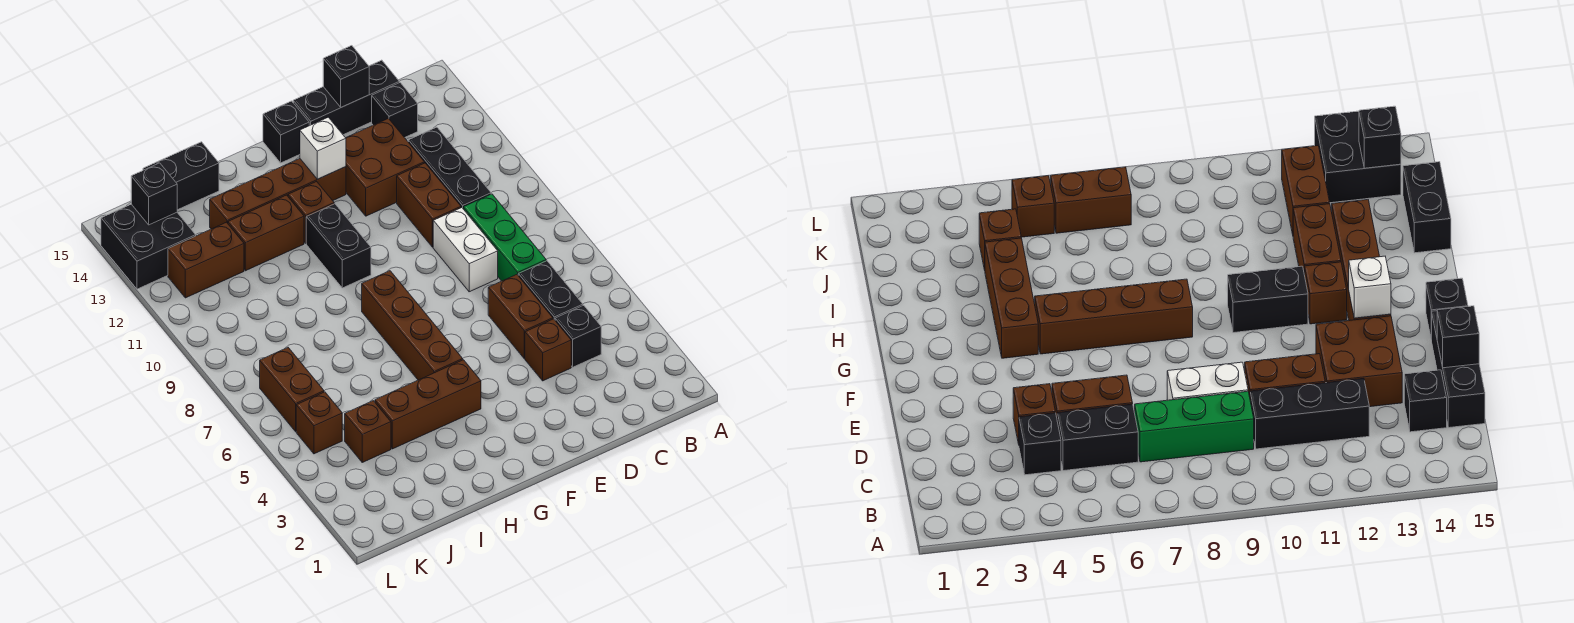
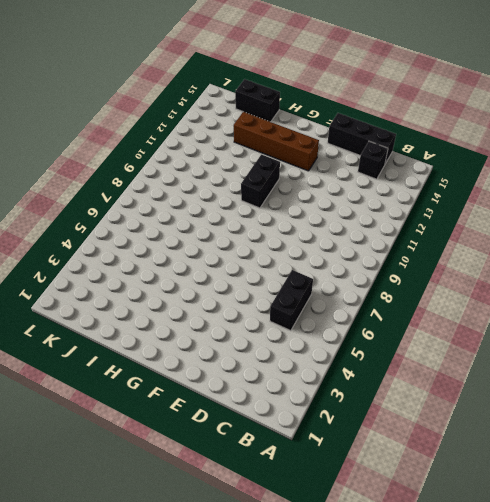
none -> black 1x1 brick [555,305,601,367]
none -> green 1x3 brick [463,194,546,281]
none -> black 1x3 brick [408,127,491,208]

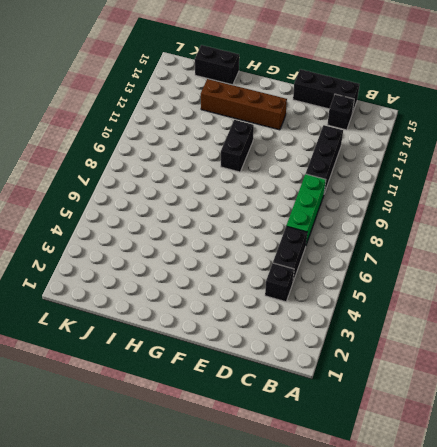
none -> brown 1x1 brick [525,319,571,381]
none -> brown 1x2 brick [488,275,553,359]
none -> white 1x2 brick [433,208,498,292]

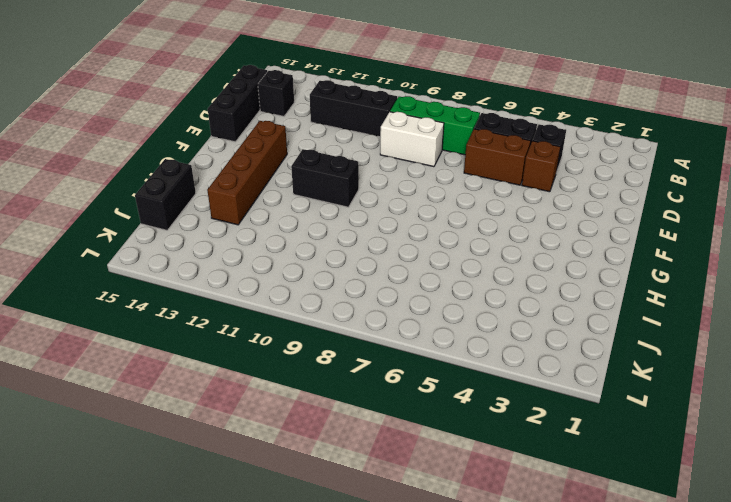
none -> brown 1x2 brick [397,163,461,247]
none -> brown 2x2 brick [346,118,424,216]
none -> black 1x1 brick [263,101,309,163]

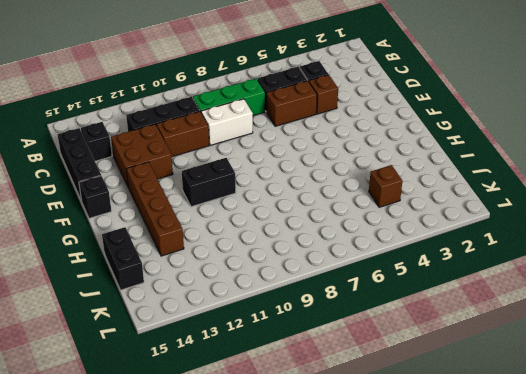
none -> brown 1x3 brick [375,360,481,449]
none -> brown 1x4 brick [362,271,463,380]
none -> brown 1x1 brick [288,181,334,243]

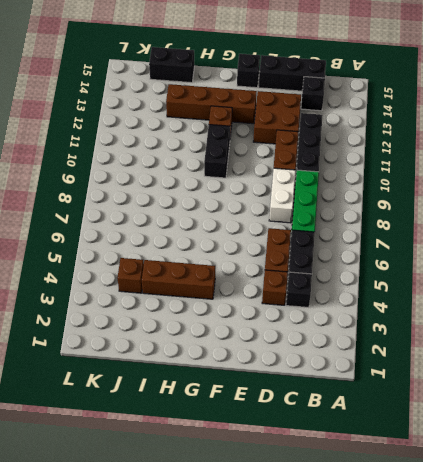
none -> brown 1x4 brick [362,271,463,380]
none -> brown 1x2 brick [228,195,304,271]
none -> brown 1x2 brick [168,222,244,298]

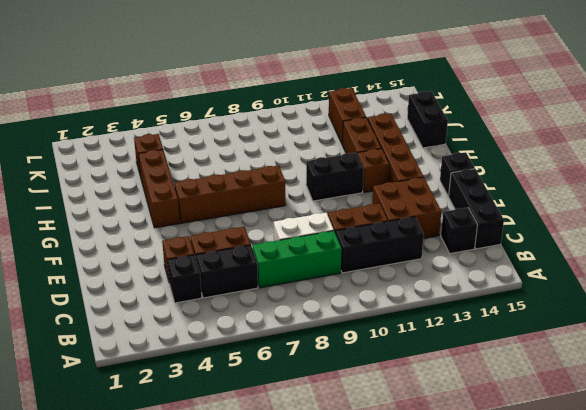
none -> brown 1x1 brick [296,392,342,454]
none -> brown 1x2 brick [260,348,324,431]
none -> black 2x2 brick [101,204,196,289]

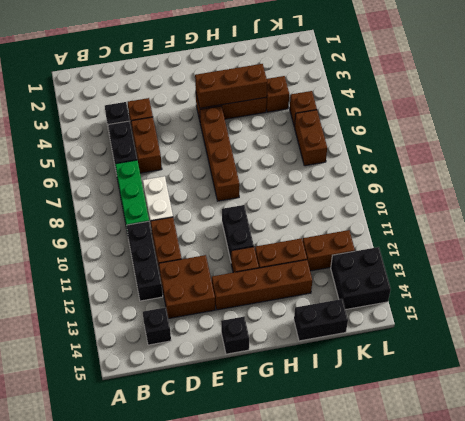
brown 1x3 brick [195,64,267,108] -> none
none -> black 1x3 brick [293,60,399,135]
none -> black 1x1 brick [323,46,369,107]
none -> white 1x1 brick [300,117,346,179]

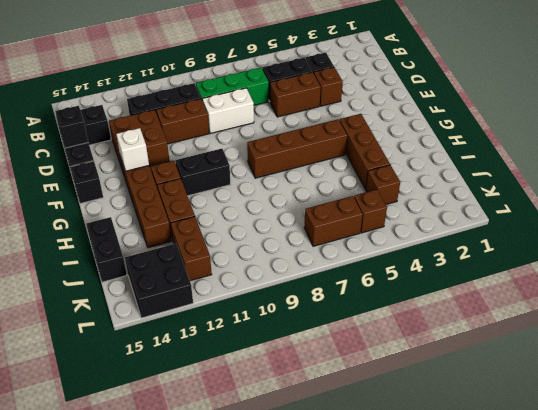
none -> black 1x1 brick [131,163,177,225]

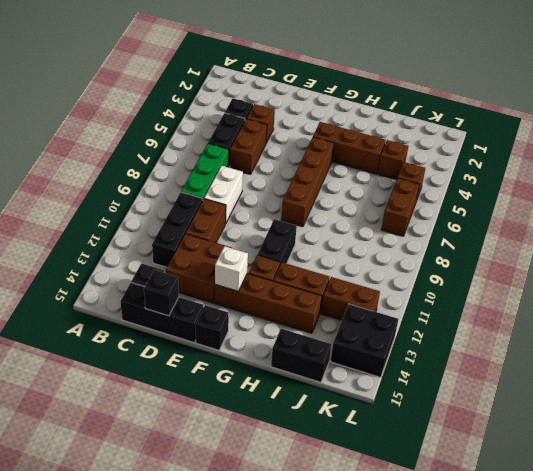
none -> black 1x1 brick [131,163,177,225]

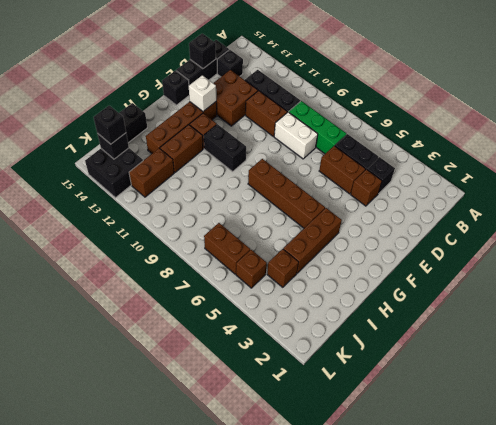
black 1x1 brick [94,106,126,144] -> none

